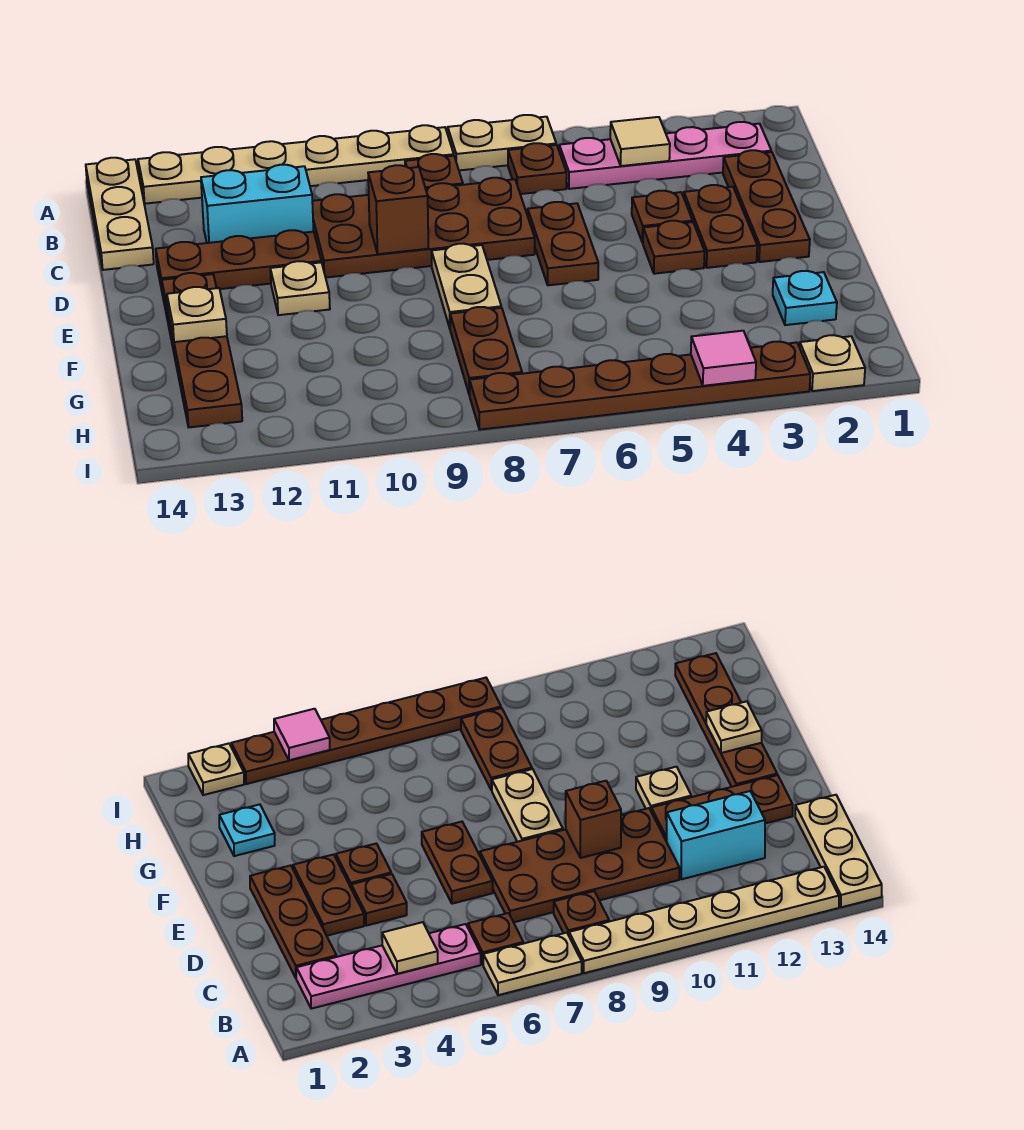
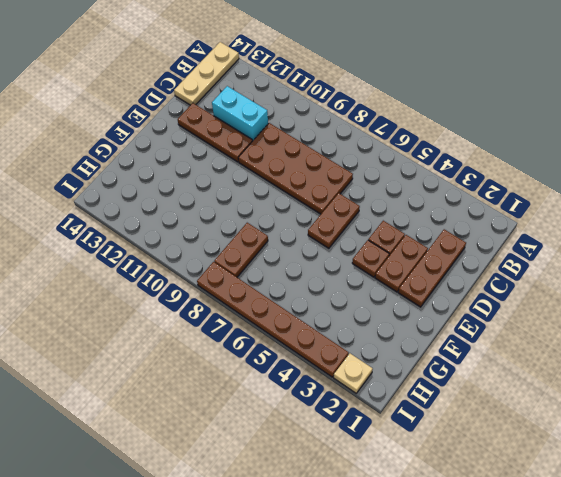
none -> tan 1x2 plate [448,115,556,170]
none -> tan 1x6 plate [138,125,454,204]
none -> pink 1x4 plate [559,122,771,189]

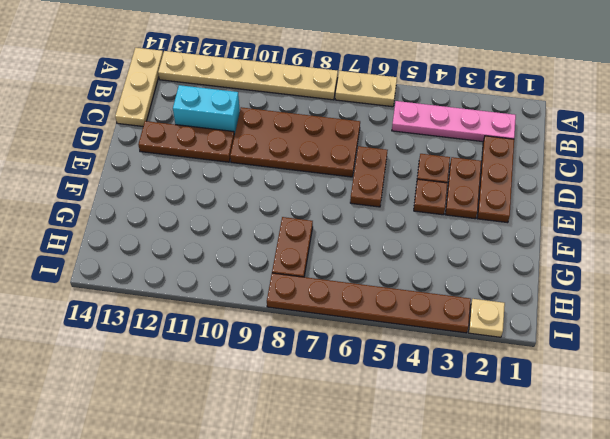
none -> brown 1x1 plate [508,143,567,194]
none -> brown 1x1 plate [405,154,463,189]
none -> tan 1x2 plate [432,244,501,328]

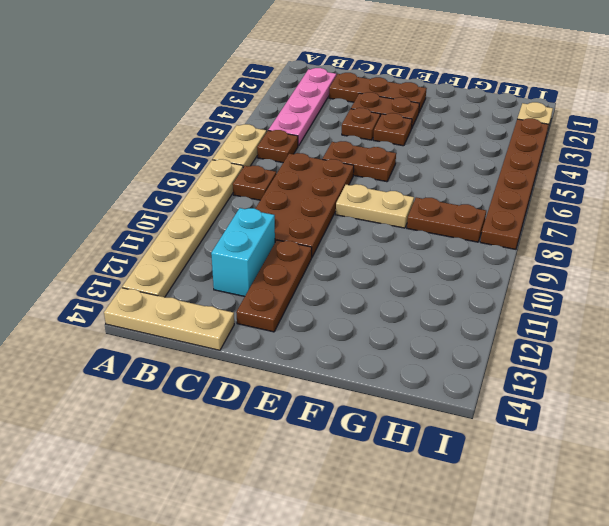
none -> tan 1x1 plate [270,261,330,315]
none -> brown 1x4 plate [162,273,242,427]
none -> cyan 1x1 plate [773,271,837,325]

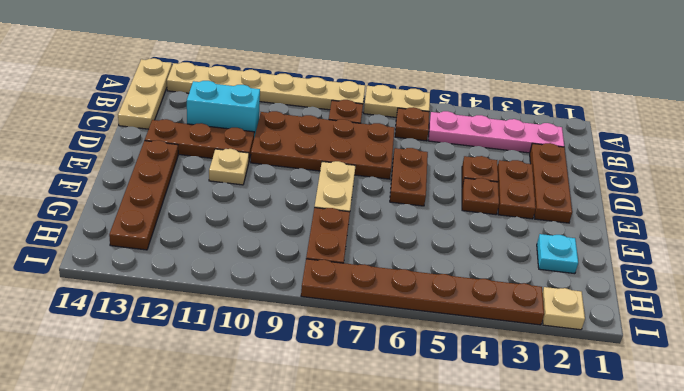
none -> tan 1x1 tile [610,117,670,166]
none -> brown 1x1 brick [368,165,428,254]
none -> tan 1x1 plate [167,287,227,342]

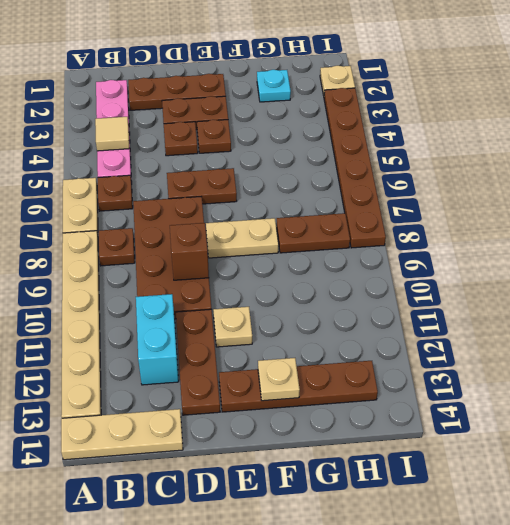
none -> pink 1x1 tile [691,331,756,386]

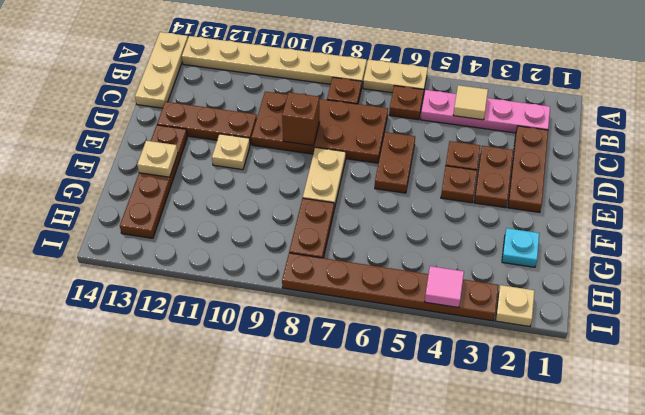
none -> cyan 1x2 brick [201,165,314,243]

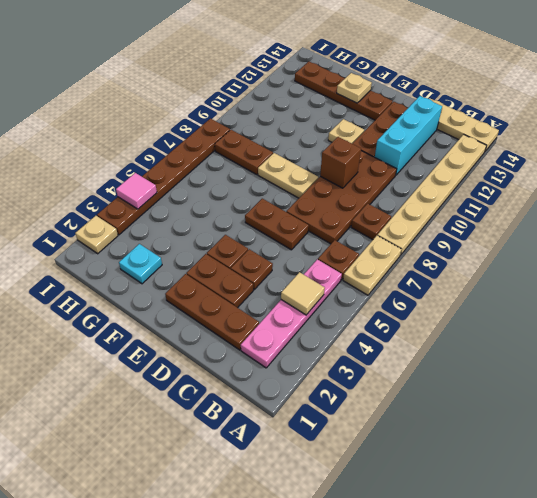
cyan 1x3 brick [375,96,442,175] -> cyan 1x2 brick [201,165,314,243]

